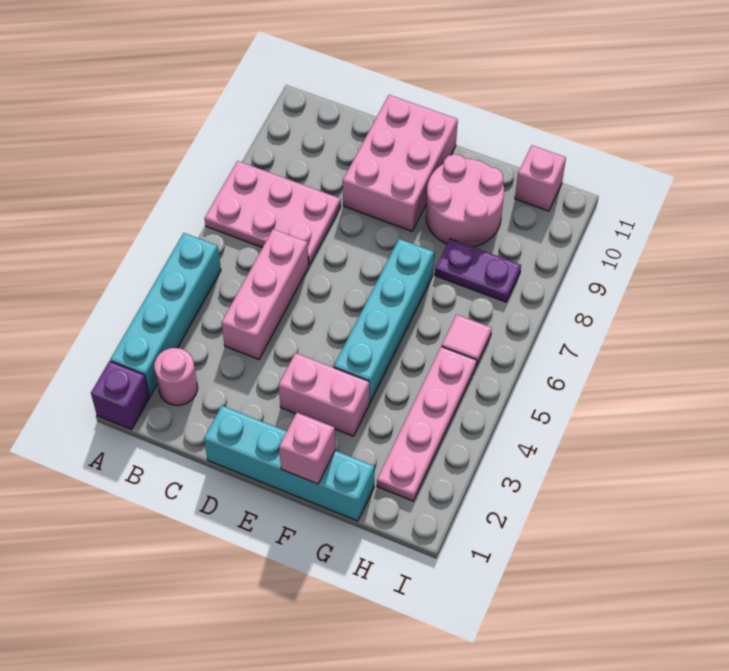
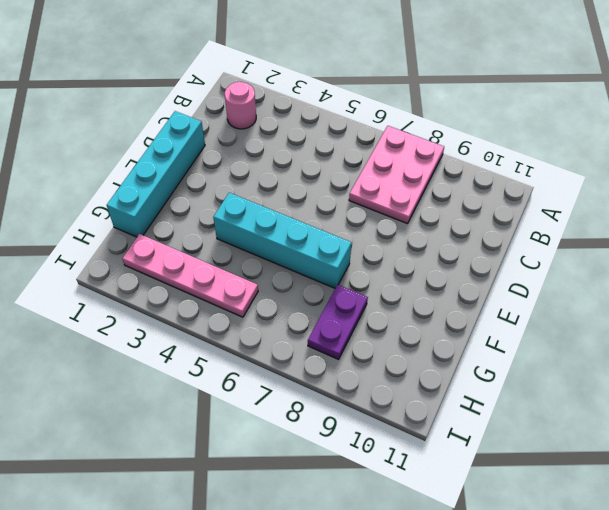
none -> purple 1x1 brick [91,361,150,430]
none -> cyan 1x4 brick [110,233,221,396]
none -> pink 1x3 brick [222,229,309,359]

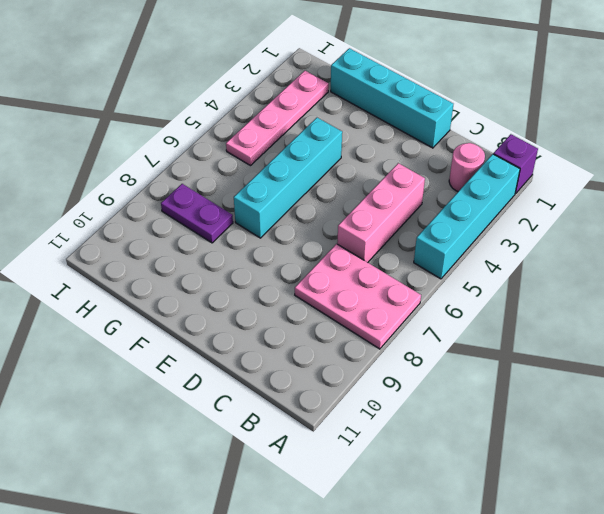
none -> pink 2x3 brick [343,95,458,231]
none -> pink 1x2 brick [279,353,369,436]
none -> pink 2x2 round brick [426,154,504,247]

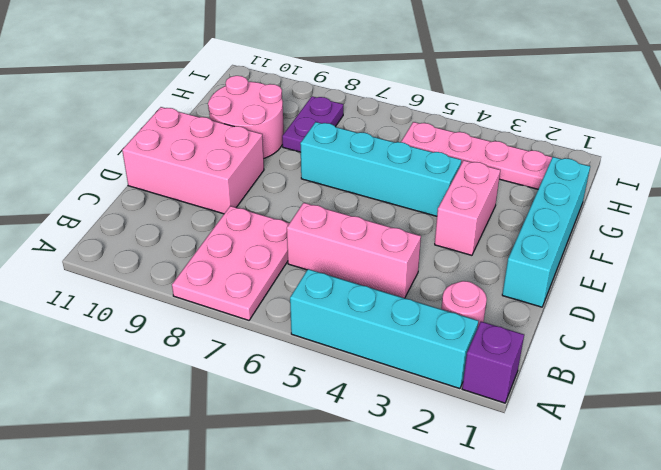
none -> pink 1x1 tile [442,315,492,366]
none -> pink 1x1 brick [515,145,566,211]
none -> pink 1x1 brick [279,413,335,484]

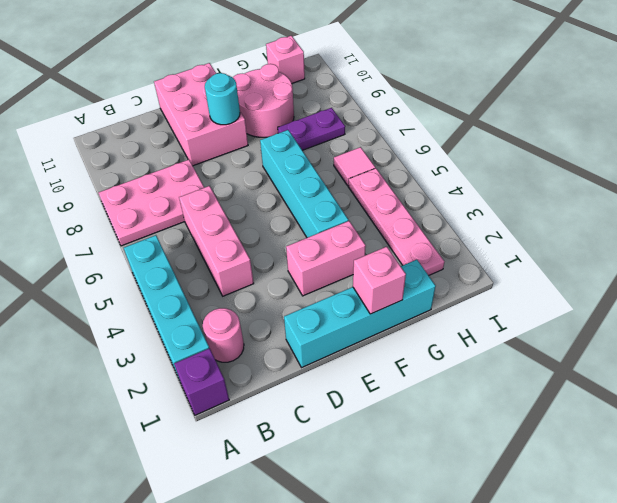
cyan 1x1 round brick [205,73,240,125] -> none

